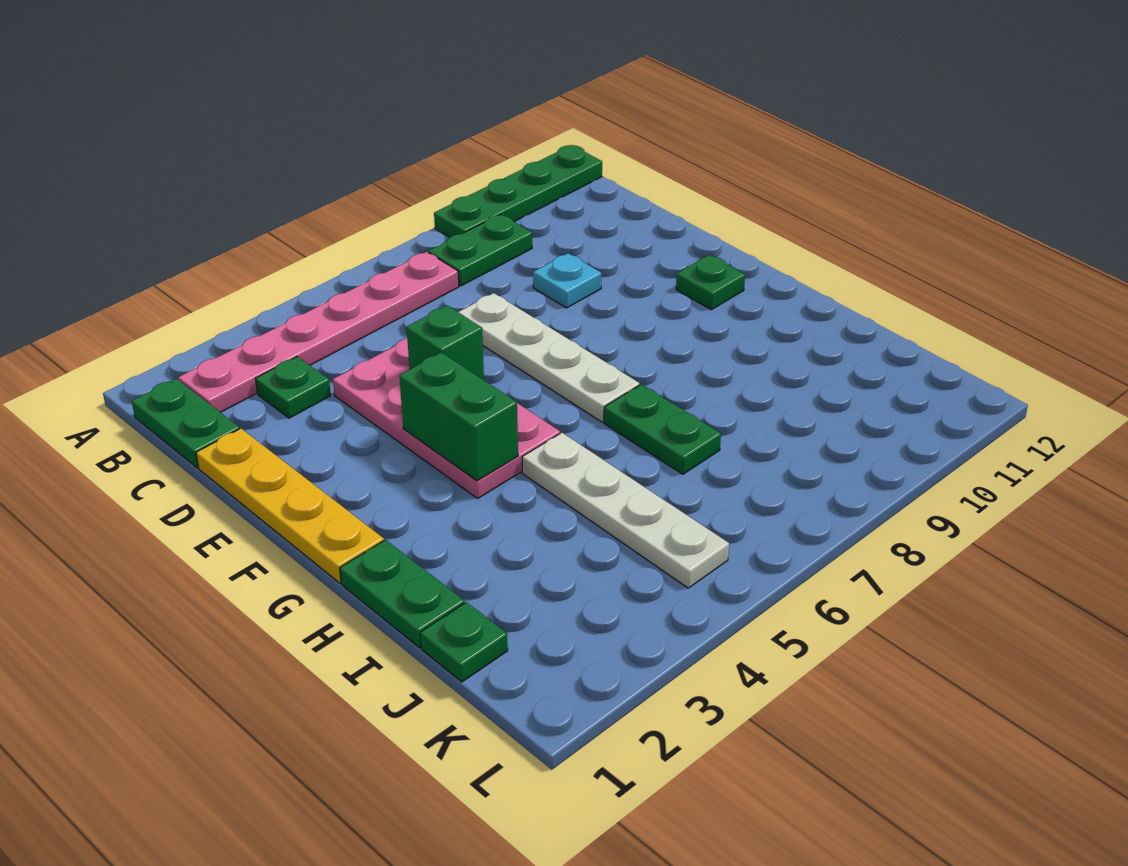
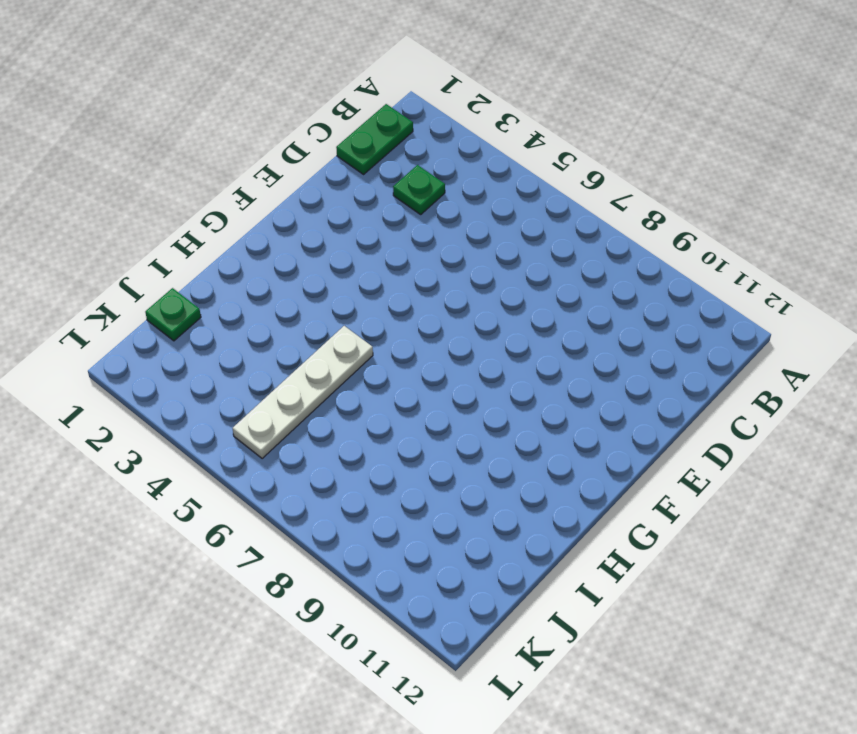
none -> green 1x4 plate [434,145,602,237]
none -> pink 1x6 plate [178,252,459,412]
none -> green 1x2 plate [429,214,532,286]

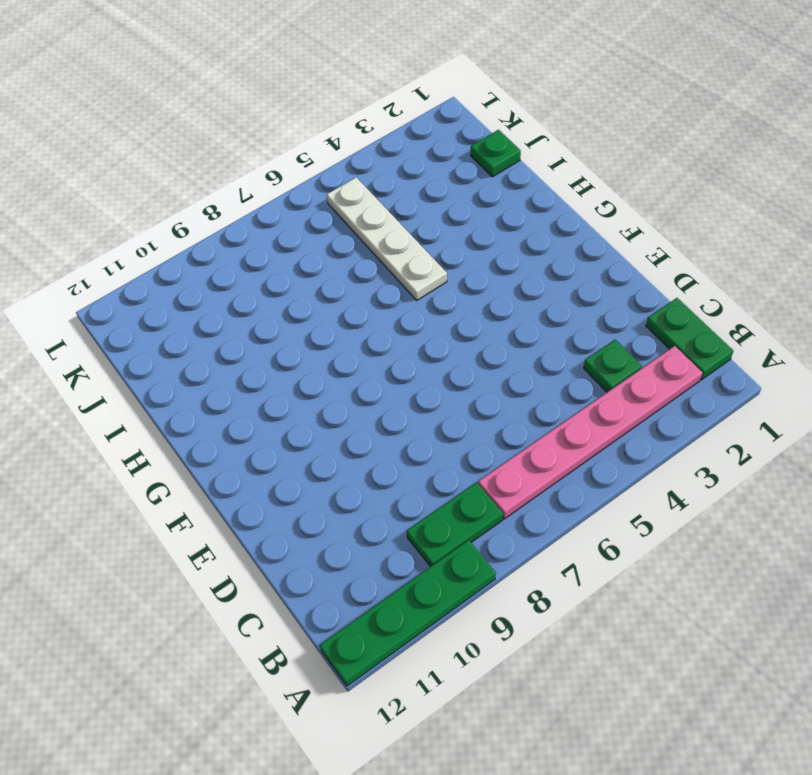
none -> yellow 1x4 plate [196,428,384,583]
none -> pink 2x4 plate [333,339,560,498]
none -> white 1x4 plate [459,293,639,422]

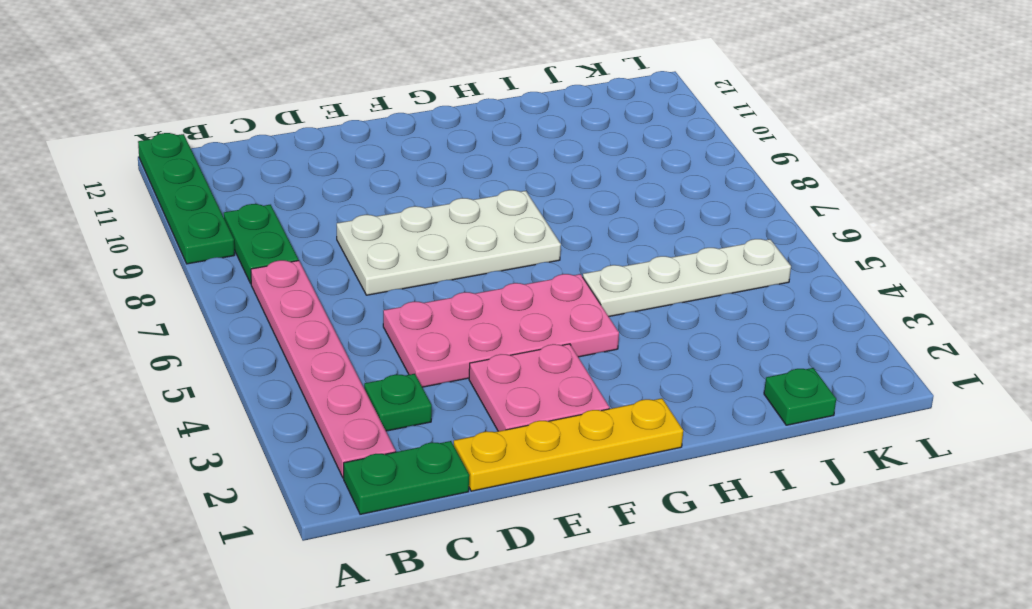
white 2x4 plate [337,190,561,295] -> white 1x4 plate [459,293,639,422]
pink 2x2 plate [469,344,610,431] -> none
none -> cyan 1x1 plate [533,253,601,308]
none -> green 1x1 plate [676,255,745,310]
none -> green 1x2 plate [340,540,465,648]

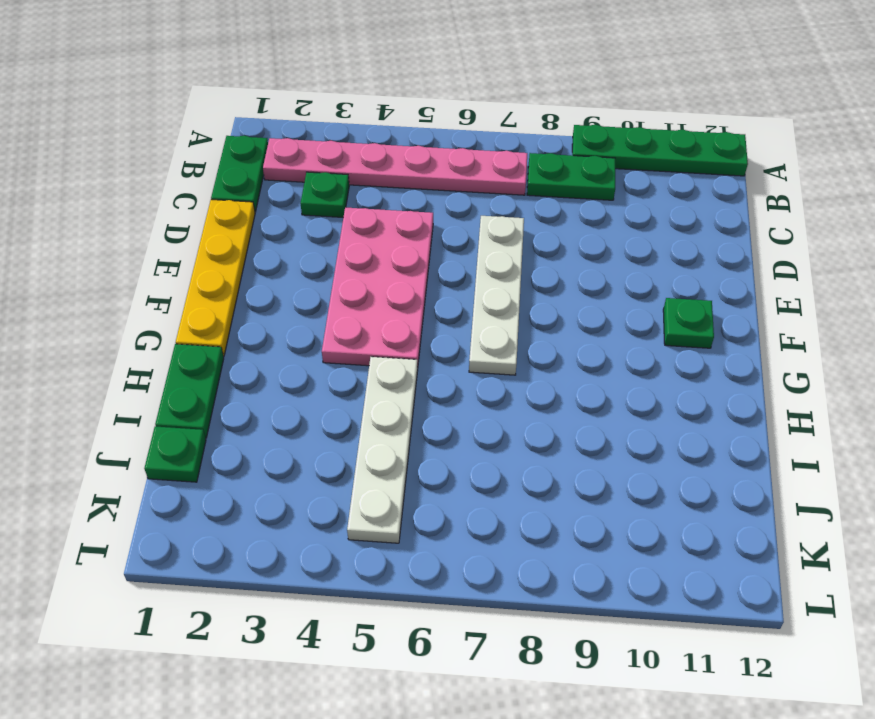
none -> cyan 1x1 plate [533,253,601,308]
none -> green 1x2 plate [604,384,721,474]
none -> green 1x1 brick [407,306,484,380]

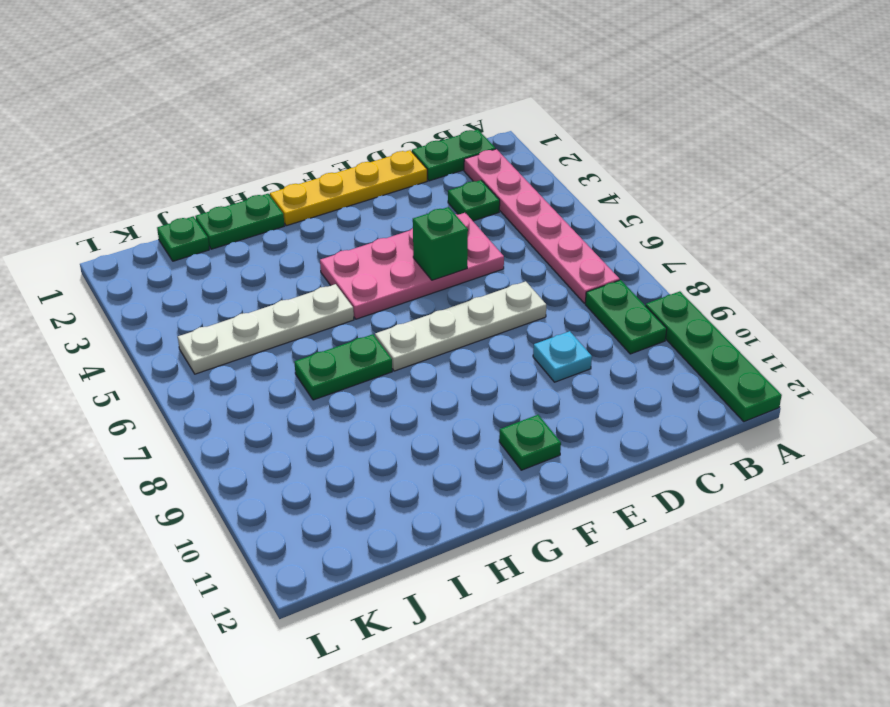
none -> green 1x2 brick [399,352,518,481]

